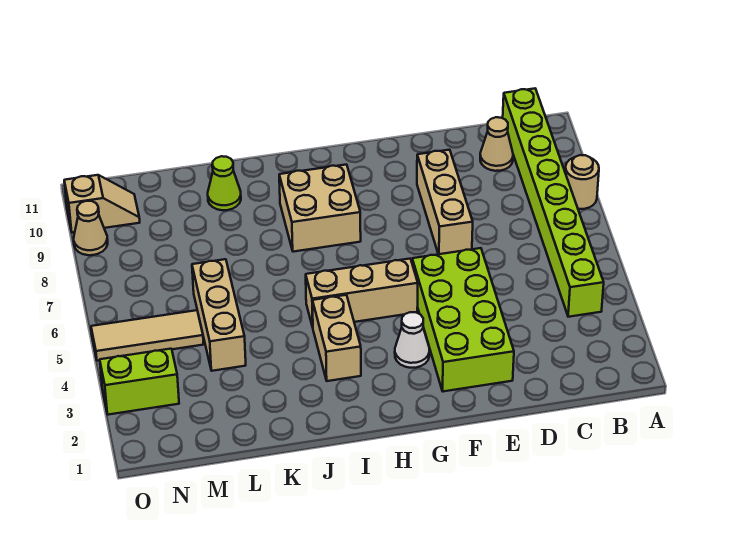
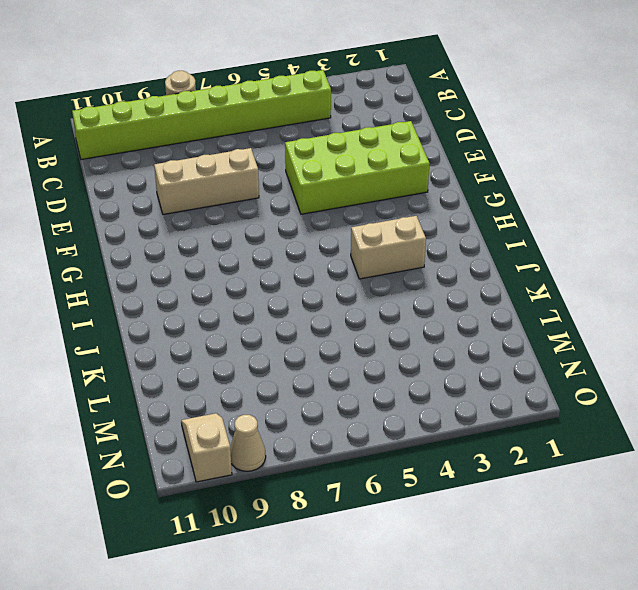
none -> tan 1x1 cone [480,117,513,171]
none -> white 1x1 cone [395,312,430,368]
none -> tan 1x3 brick [306,259,418,327]

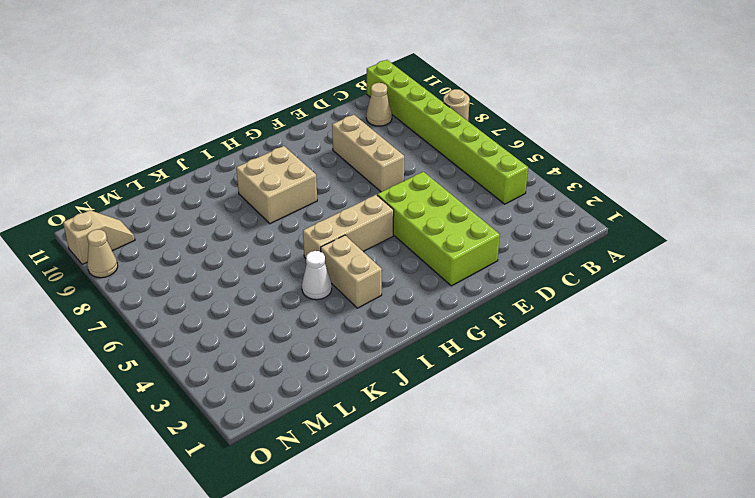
white 1x1 cone [302,251,332,300] -> white 1x1 cone moved to [395,312,430,368]
none -> lime 1x1 cone [208,156,241,210]
none -> tan 1x3 brick [192,259,246,371]
none -> tan 1x3 tile [91,310,203,361]

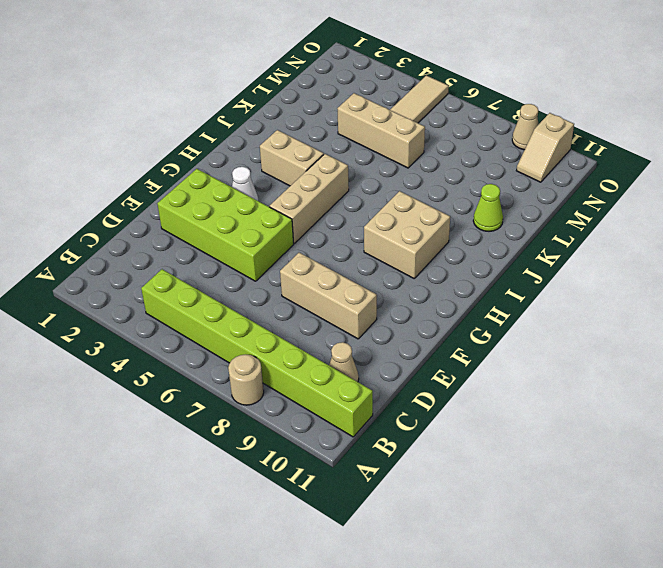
none -> lime 1x2 brick [100,349,179,415]

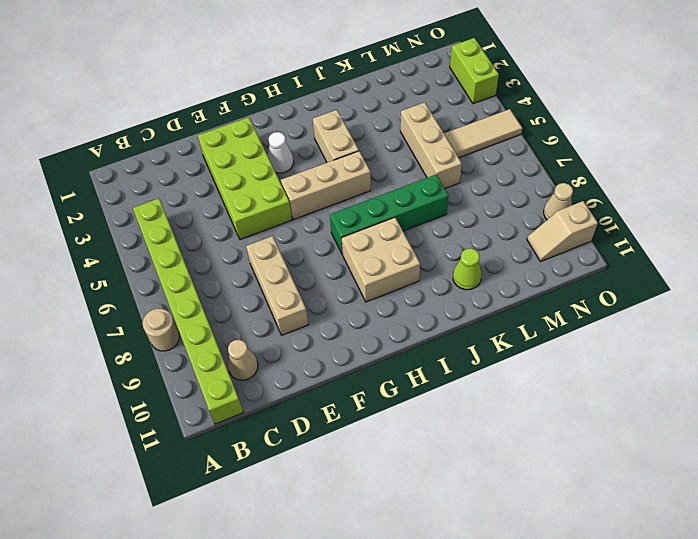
green 1x4 brick [330,175,449,255] -> none
lime 1x2 brick [450,38,499,104] -> lime 1x2 brick turned to [100,349,179,415]

